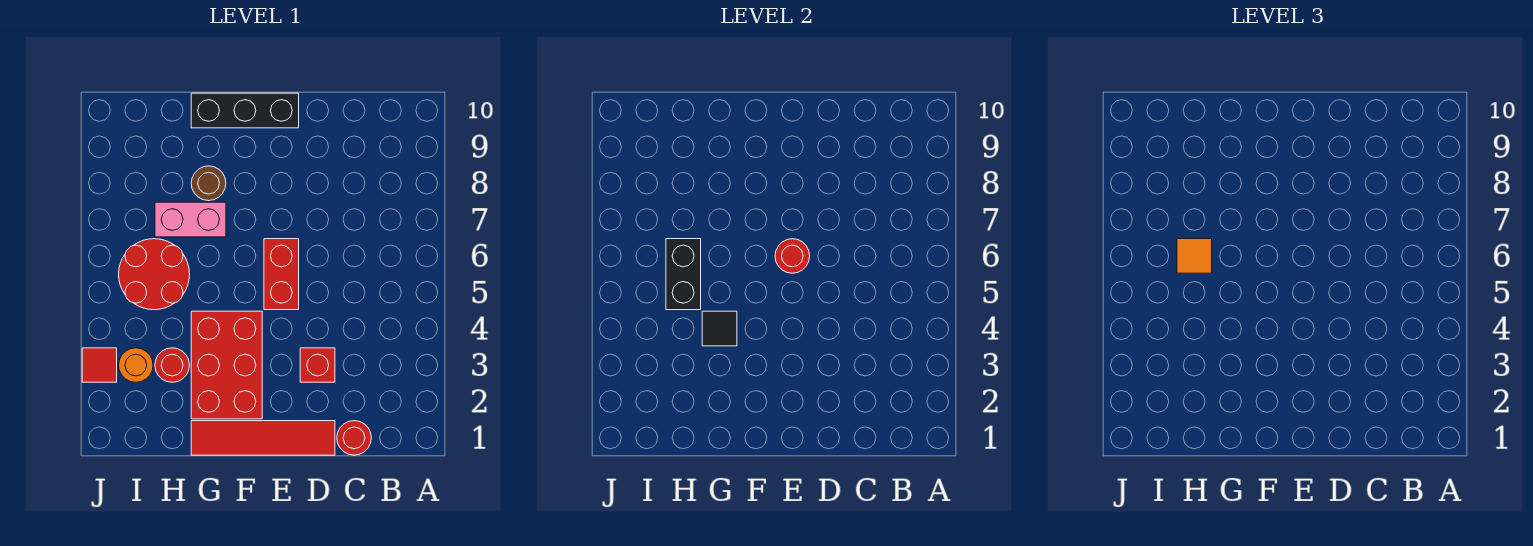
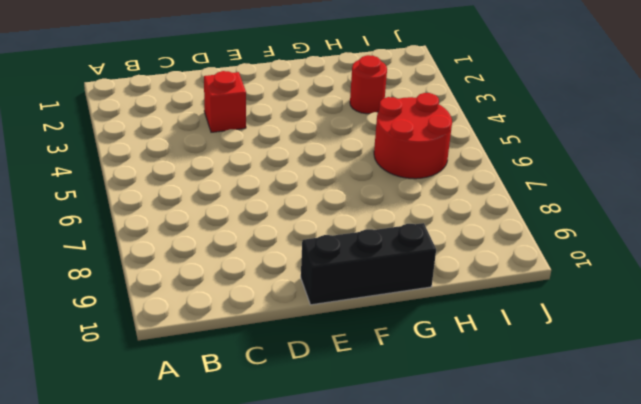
none -> red 1x1 round brick [337,421,371,455]
none -> red 1x4 tile [191,421,335,455]
none -> red 1x2 brick [264,239,299,310]

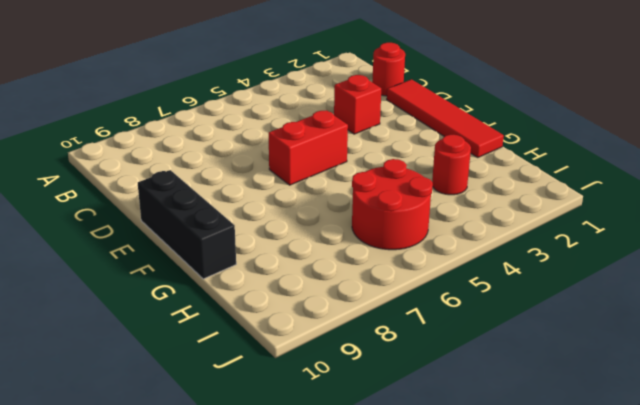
none -> red 2x3 brick [191,311,262,419]
none -> pink 1x2 brick [155,202,226,237]
none -> brown 1x1 round brick [191,166,226,201]

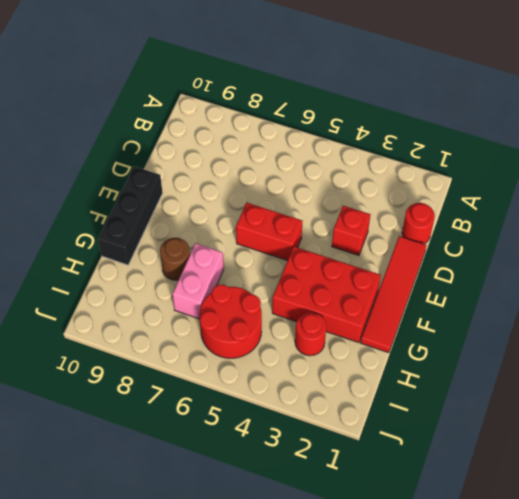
none -> orange 1x1 round brick [119,348,153,382]
none -> red 1x1 tile [82,348,117,382]
none -> red 1x1 round brick [775,239,810,273]

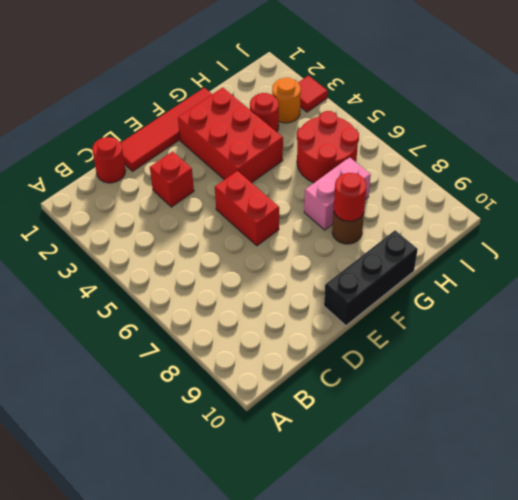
red 1x1 round brick [334,173,366,221] -> red 1x1 round brick moved to [775,239,810,273]
none -> black 1x1 tile [702,311,737,346]
none -> black 1x2 brick [666,239,701,310]
none -> orange 1x1 tile [1177,239,1212,273]

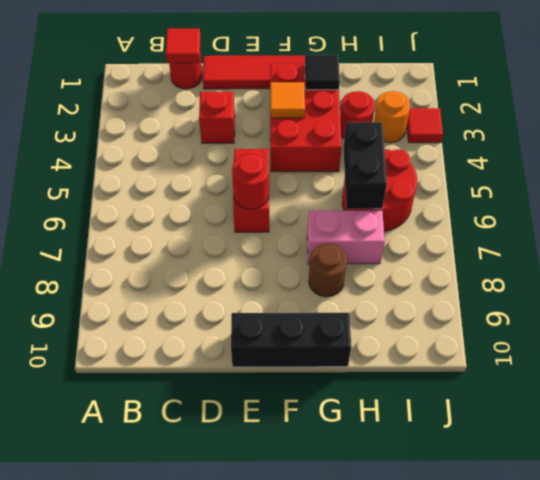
red 1x1 tile [166,29,201,63] -> none
orange 1x1 tile [270,82,305,118] -> orange 1x1 tile moved to [1177,239,1212,273]
black 1x1 tile [305,55,340,90] -> black 1x1 tile moved to [702,311,737,346]

